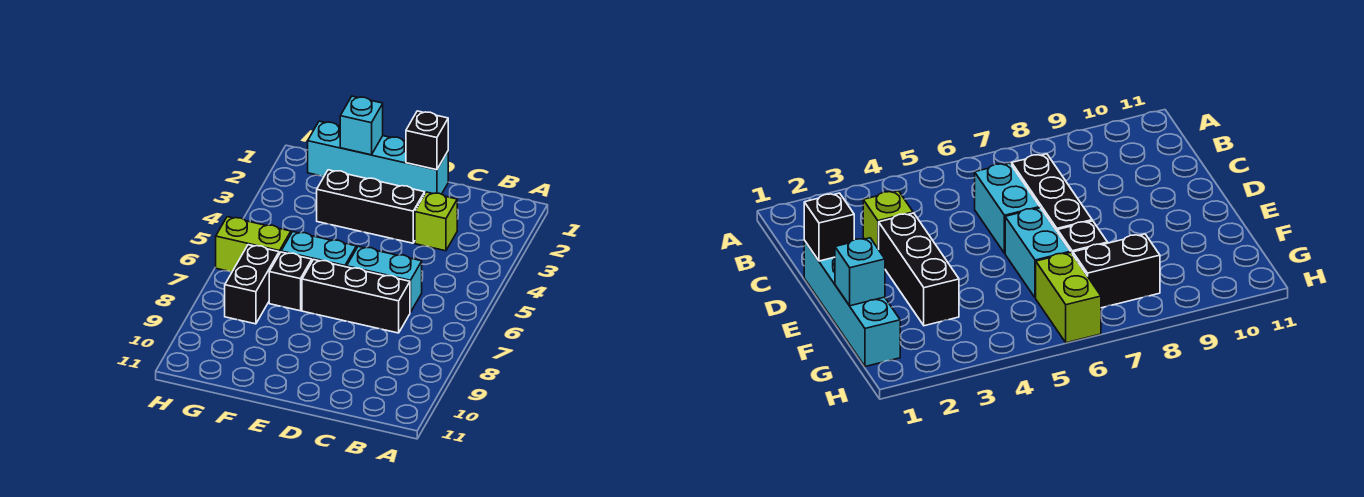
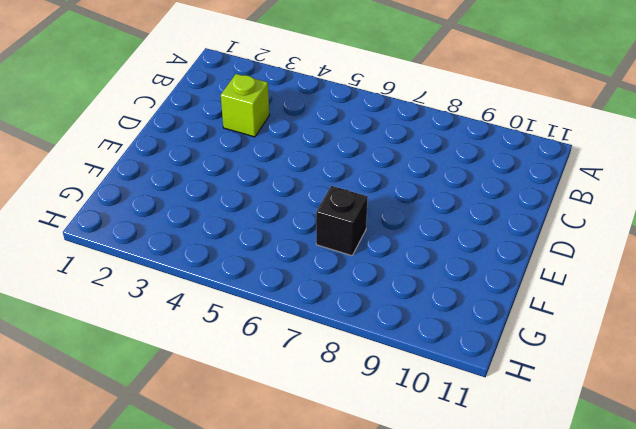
none -> cyan 1x2 brick [347,246,422,312]
none -> black 1x3 brick [302,260,410,333]

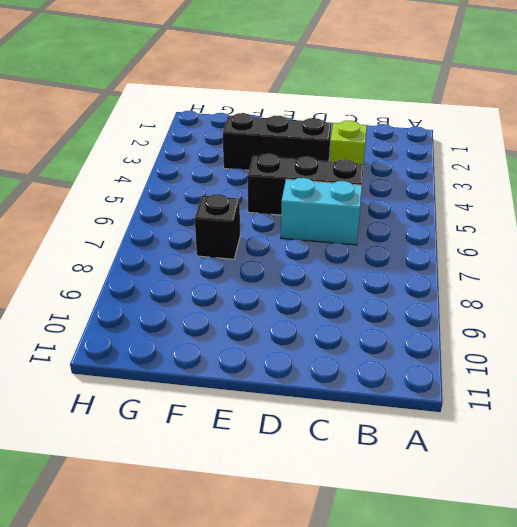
black 1x3 brick [248,154,364,215] -> black 1x3 brick moved to [302,260,410,333]
none -> cyan 1x4 brick [308,121,448,194]
none -> cyan 1x2 brick [281,232,356,267]

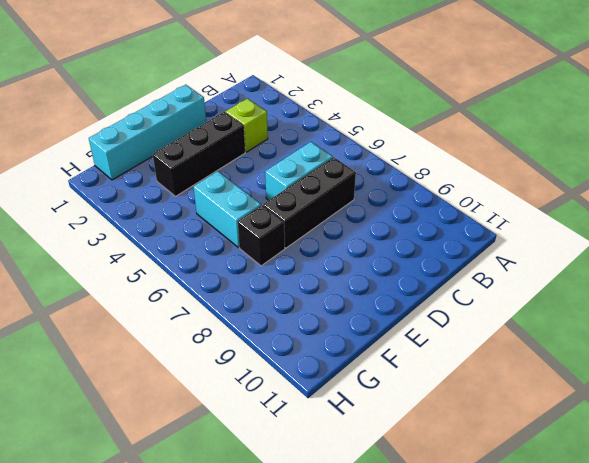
cyan 1x2 brick [194,171,261,248] -> cyan 1x2 brick turned to [281,232,356,267]
none -> lime 1x2 brick [216,217,291,272]
none -> black 1x2 brick [225,245,279,324]

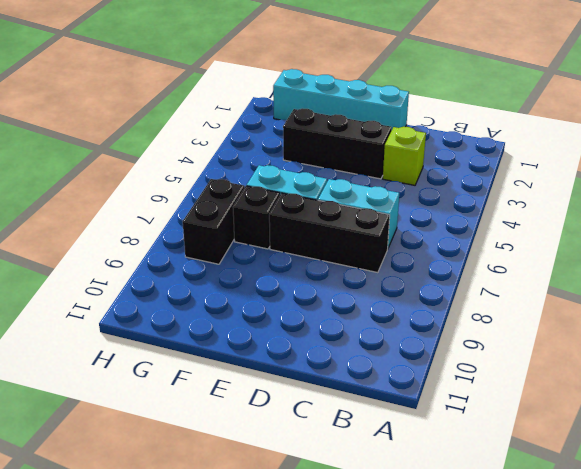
none -> lime 1x2 brick [216,217,291,272]
none -> black 1x1 brick [406,111,448,170]

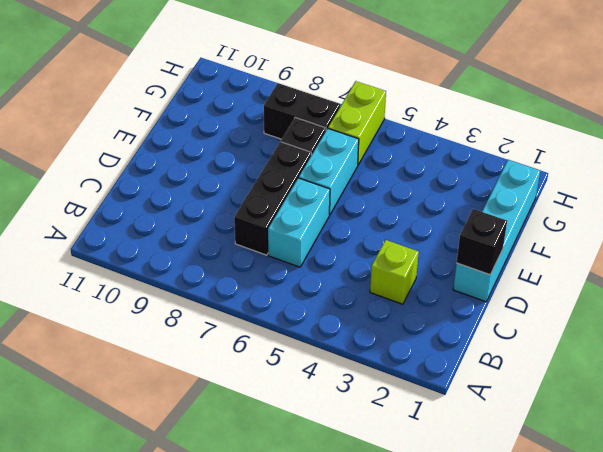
none -> black 1x3 brick [317,170,425,243]
none -> cyan 1x1 brick [340,96,383,155]

